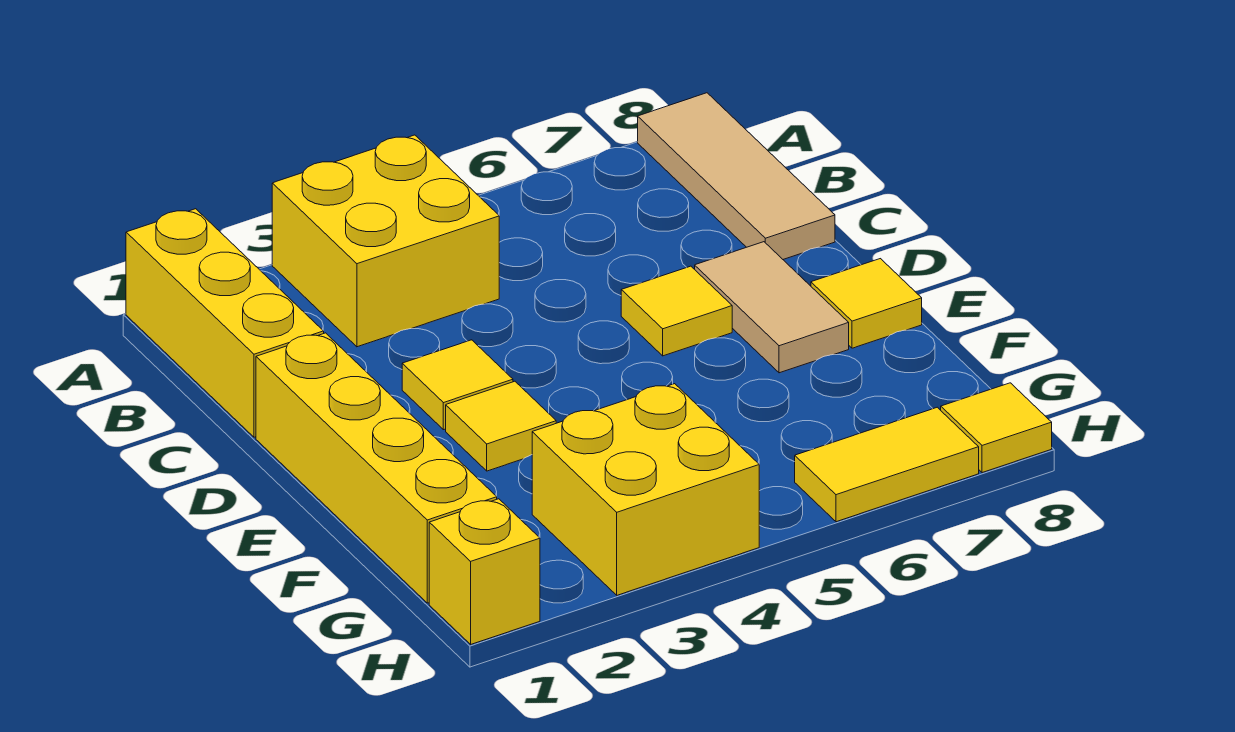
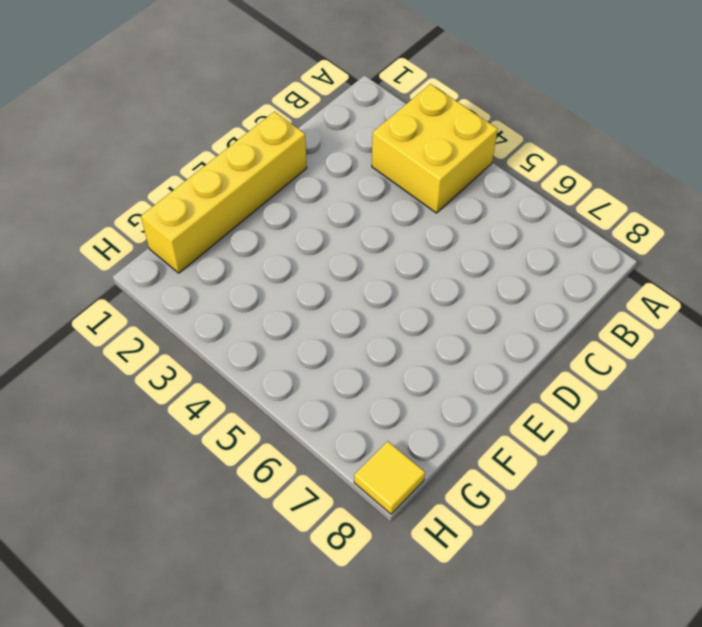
none -> yellow 1x3 brick [126,209,324,437]
none -> tan 1x3 tile [638,93,835,259]
none -> yellow 1x1 tile [402,340,513,430]

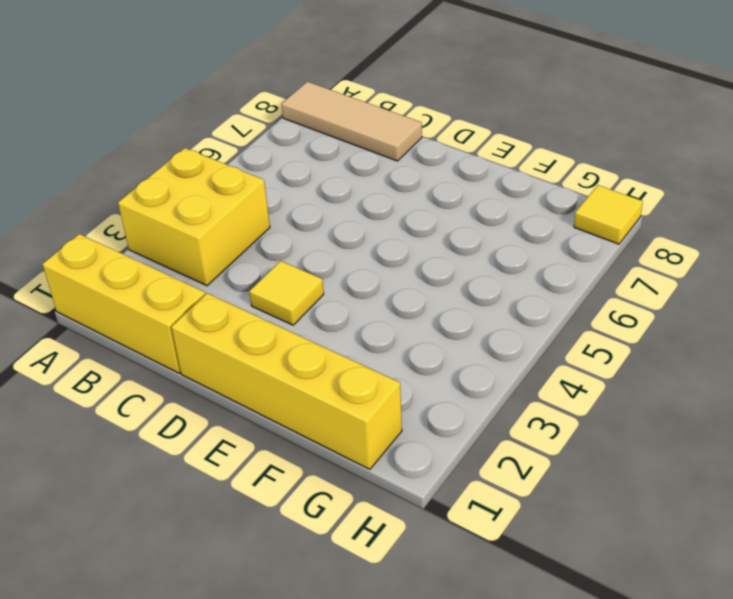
none -> yellow 1x1 tile [621,266,732,356]
none -> tan 1x2 tile [695,242,849,373]
none -> yellow 1x1 tile [446,381,556,471]

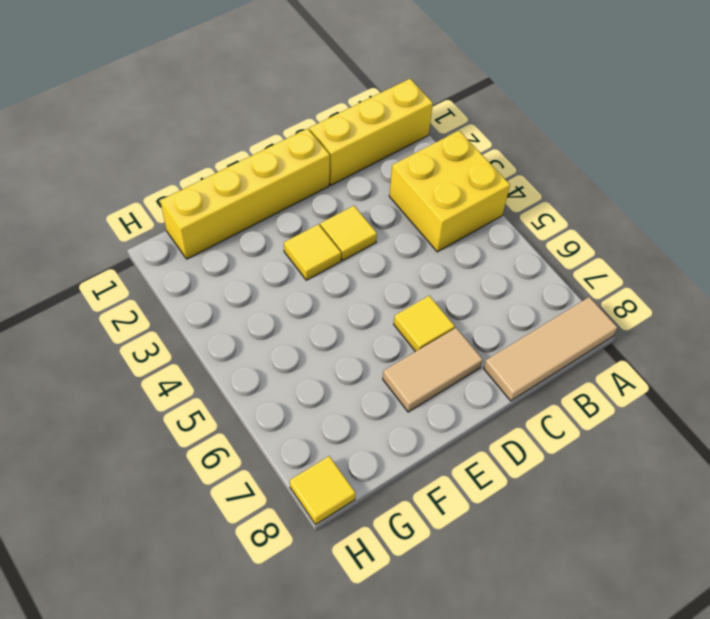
none -> yellow 1x1 tile [811,259,922,348]
none -> yellow 2x2 brick [532,384,759,595]
none -> yellow 1x1 brick [429,499,540,644]

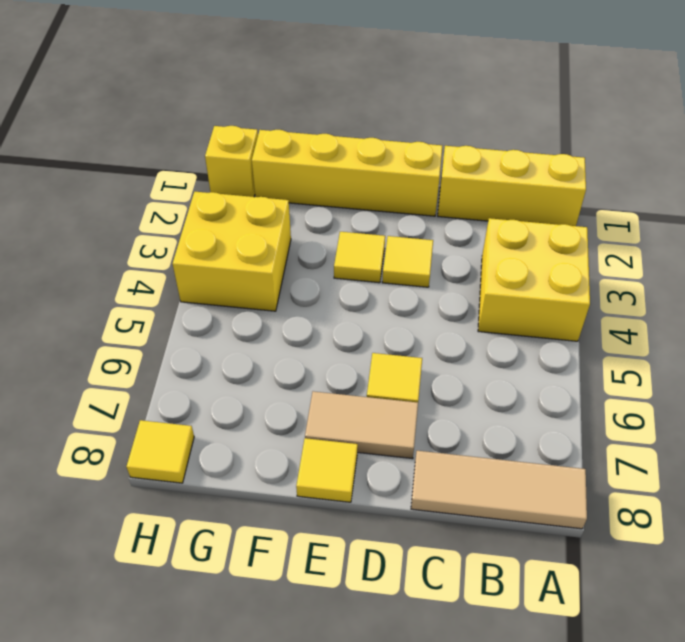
none -> yellow 1x2 tile [795,407,979,522]

